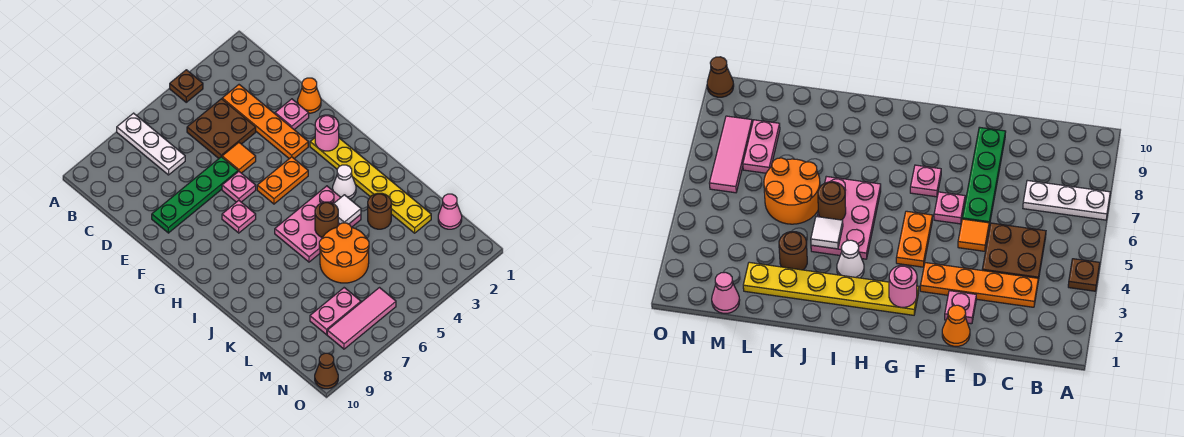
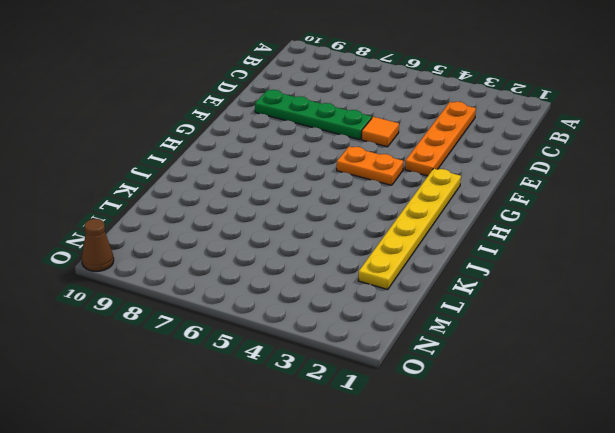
none -> brown 1x1 plate [170,70,203,102]
none -> white 1x3 plate [117,113,185,175]
none -> brown 2x2 plate [187,99,256,158]

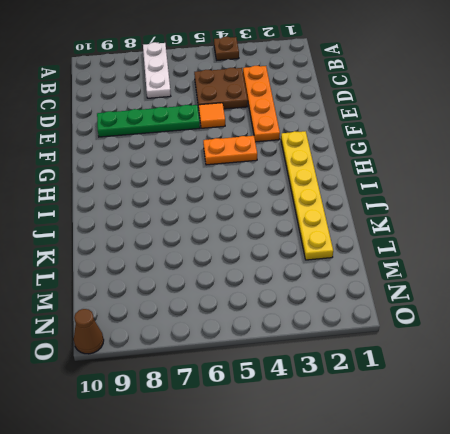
none -> orange 1x1 cone [298,78,321,113]
none -> pink 1x1 plate [275,99,309,130]
none -> pink 1x1 plate [222,172,256,202]

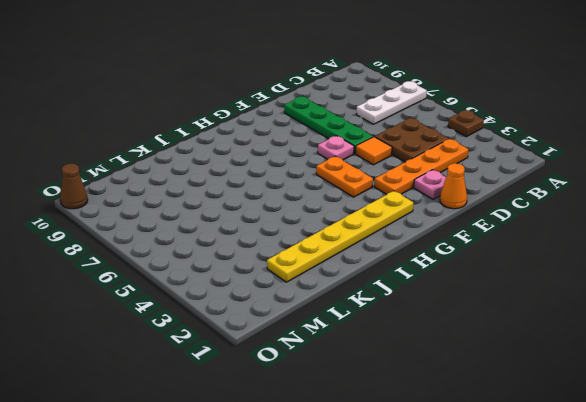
none -> pink 1x1 plate [222,201,256,233]
none -> white 1x1 cone [333,165,356,199]
none -> pink 2x3 plate [275,186,361,262]

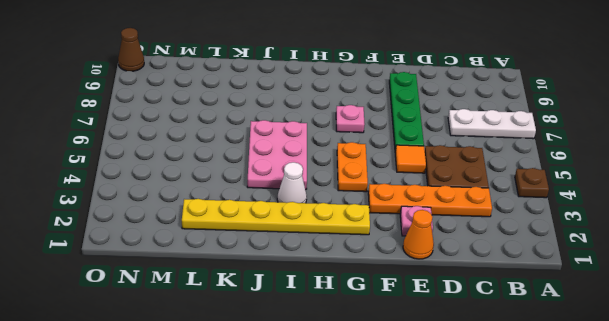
none -> pink 1x1 plate [222,172,256,202]
none -> brown 1x1 round brick [368,193,391,229]
none -> orange 2x2 round brick [319,223,369,283]

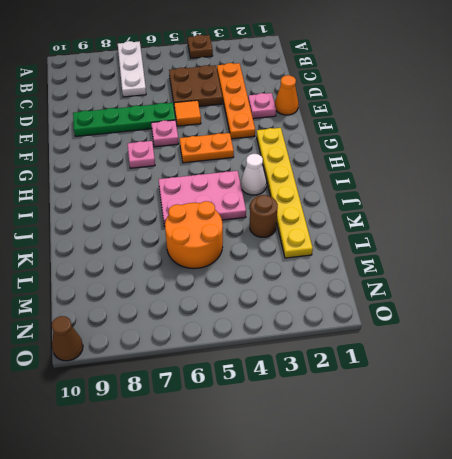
none -> pink 1x1 cone [438,194,462,229]
none -> pink 1x2 plate [310,288,361,335]
none -> pink 1x3 tile [327,288,396,349]

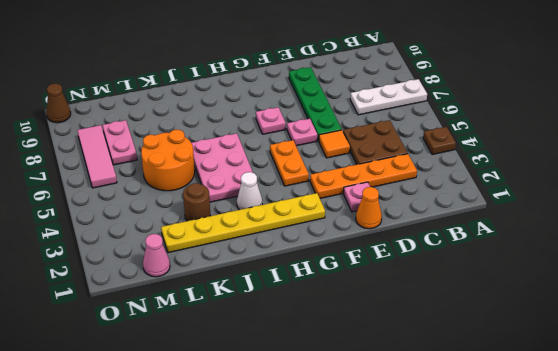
none -> pink 1x1 round brick [315,115,339,151]
none -> white 1x1 tile [334,195,361,224]
none -> brown 1x1 round brick [315,202,338,237]

